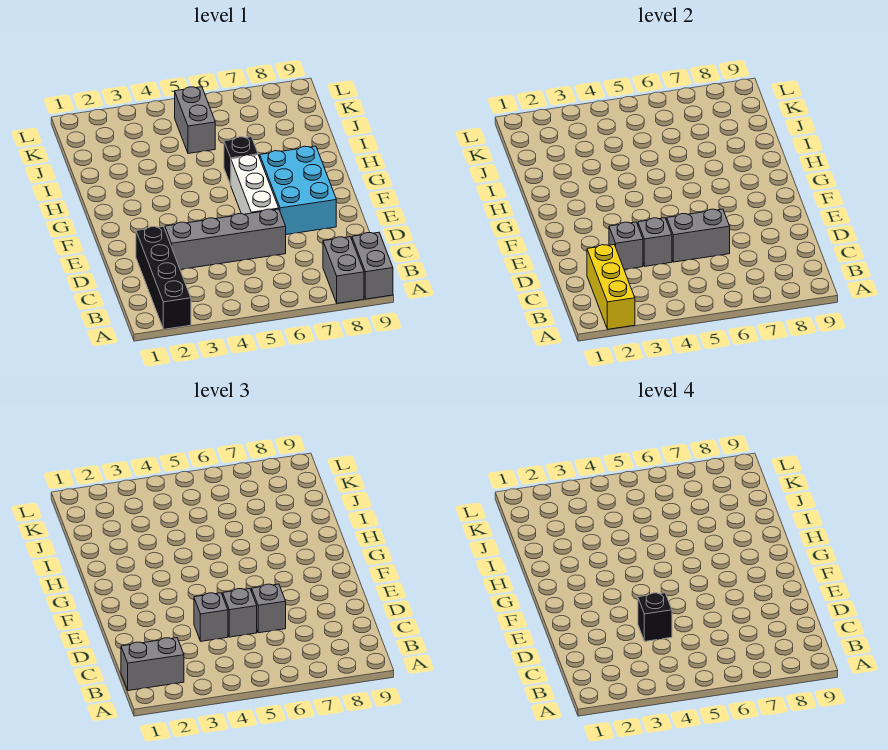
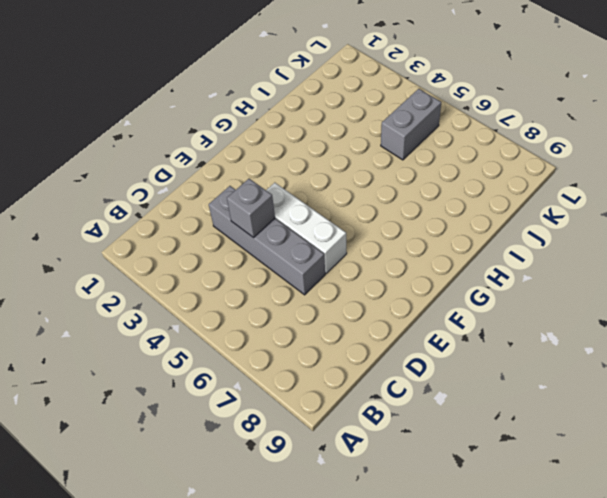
white 1x3 brick [266,183,347,273] -> white 1x3 brick turned to [231,155,279,214]
none -> black 1x4 brick [136,227,191,329]
none -> grey 1x2 brick [323,237,364,303]
none -> grey 1x2 brick [352,232,393,299]

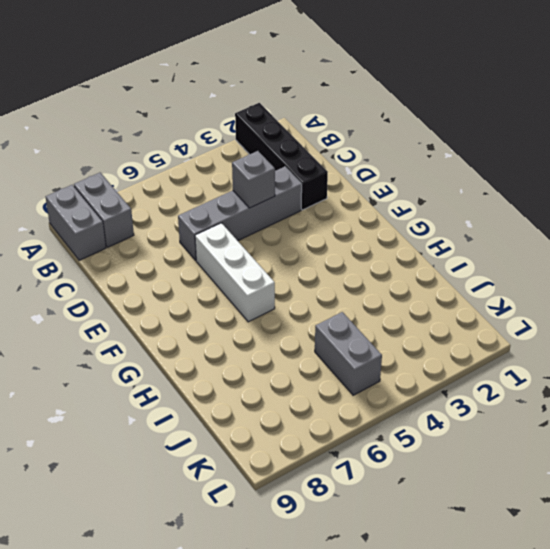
none -> cyan 2x3 brick [260,146,336,235]
none -> black 1x1 brick [224,137,258,185]
none -> yellow 1x3 brick [587,245,635,329]

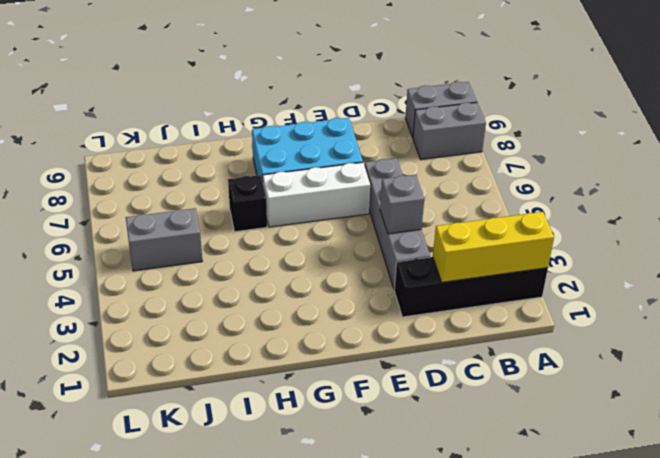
none -> grey 1x1 brick [609,222,643,270]
none -> grey 1x2 brick [667,209,730,262]
none -> grey 1x2 brick [121,638,184,691]

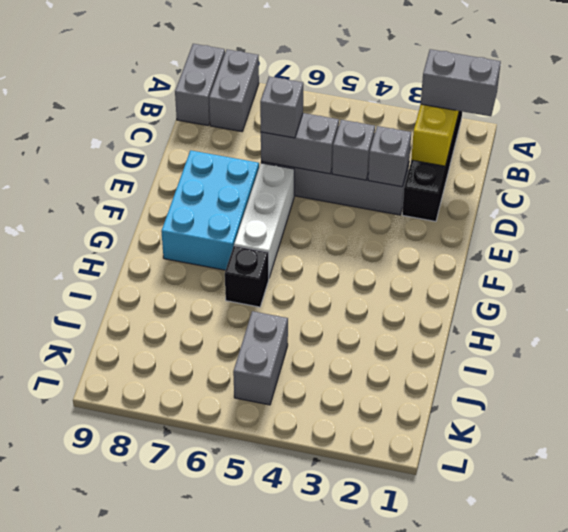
none -> grey 1x1 brick [194,593,228,641]
none -> grey 1x1 brick [223,589,257,637]
none -> black 1x1 brick [638,593,672,641]

